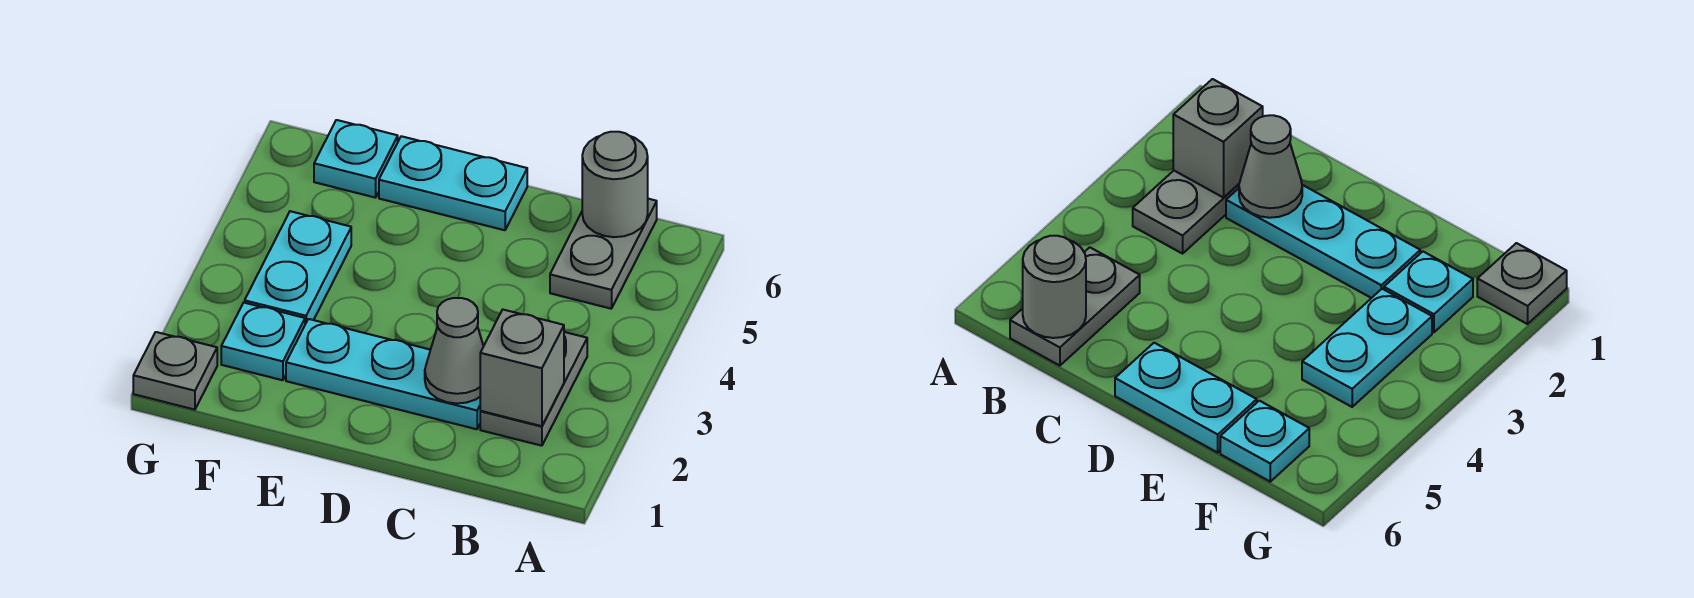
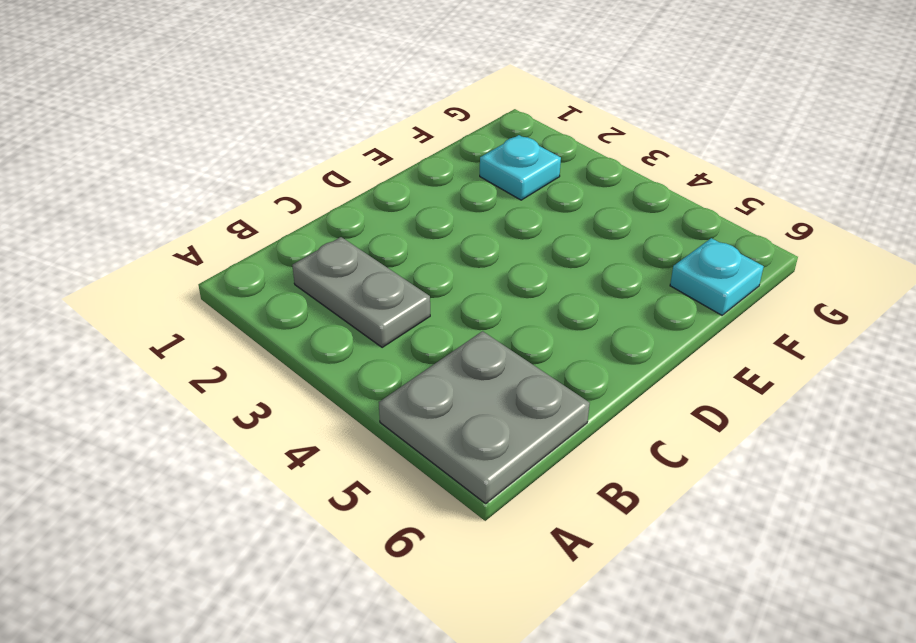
grey 2x2 plate [379,331,590,503] -> grey 1x2 plate [550,199,657,309]
none -> cyan 1x3 plate [286,319,480,429]
none -> cyan 1x2 plate [379,136,527,230]

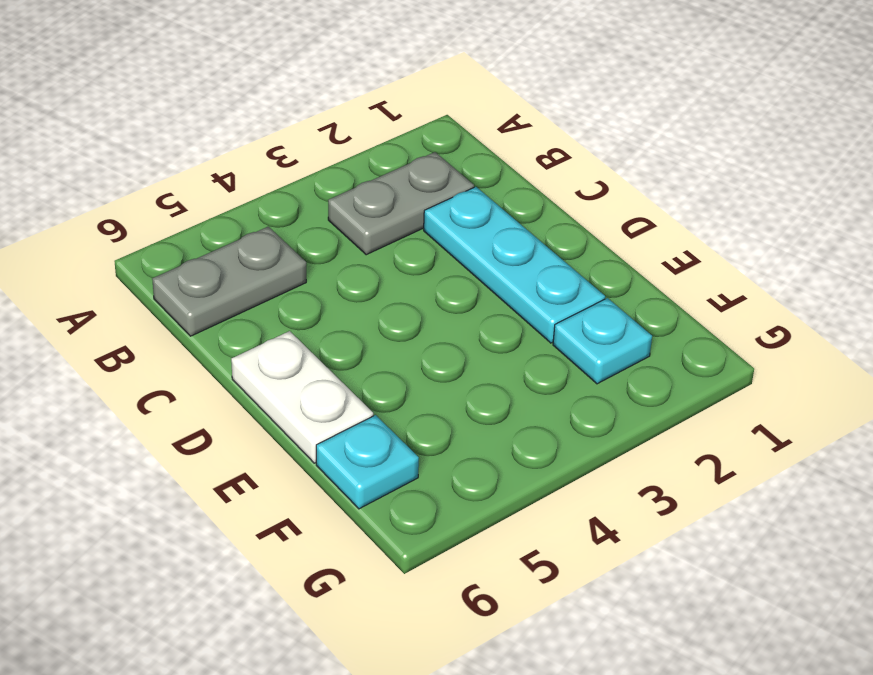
white 1x2 plate [231,331,373,463] -> cyan 1x2 plate [379,136,527,230]
none -> cyan 1x2 plate [245,211,351,324]
none -> grey 1x1 plate [133,332,217,410]

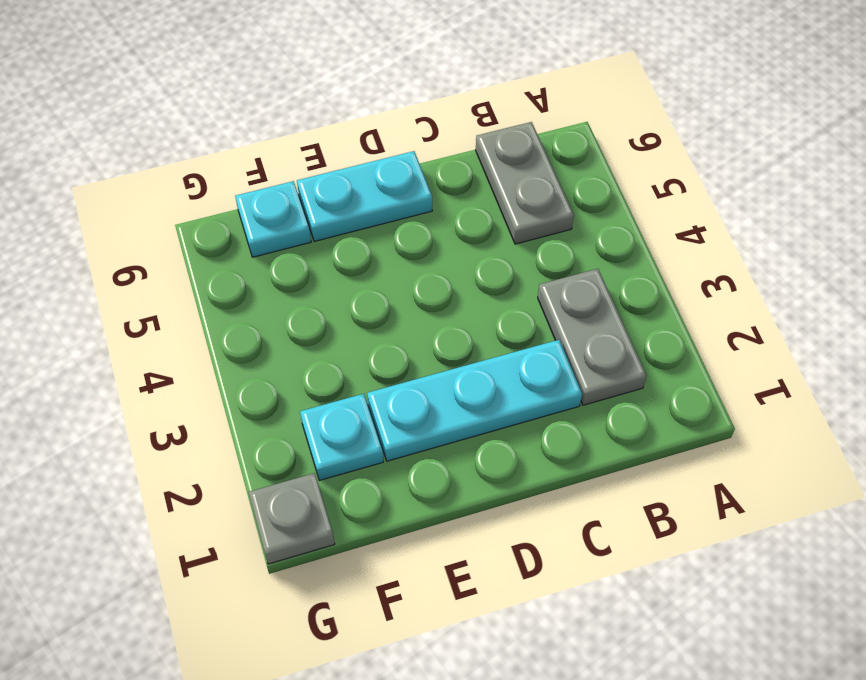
none -> cyan 1x2 plate [245,211,351,324]
none -> grey 1x1 brick [480,310,564,426]

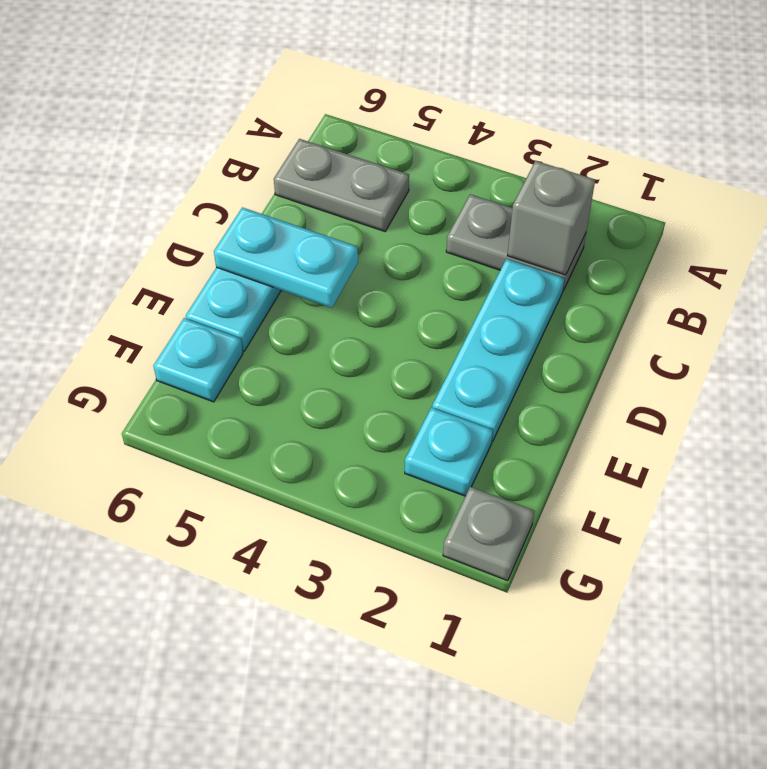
cyan 1x2 plate [214,207,358,308] -> cyan 1x2 plate moved to [245,211,351,324]
none -> grey 1x1 round brick [582,132,648,237]
none -> grey 1x1 cone [425,298,484,403]

